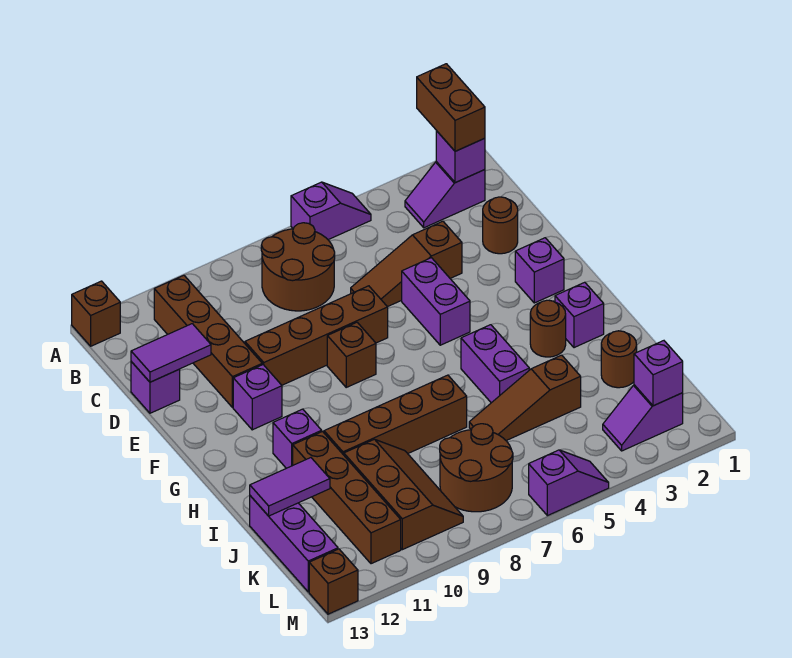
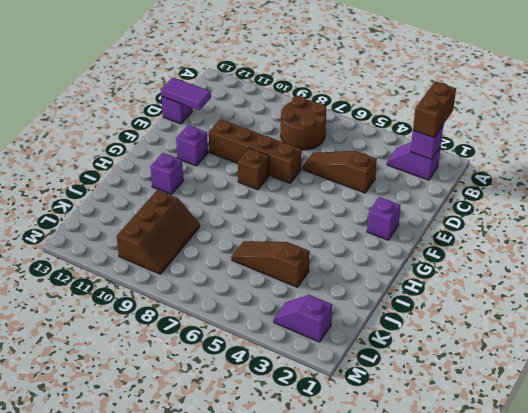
none -> purple 1x2 slope [291,182,371,240]
none -> brown 1x1 brick [72,281,120,346]
none -> brown 1x4 brick [154,275,262,407]
none -> brown 1x1 round brick [483,197,518,254]

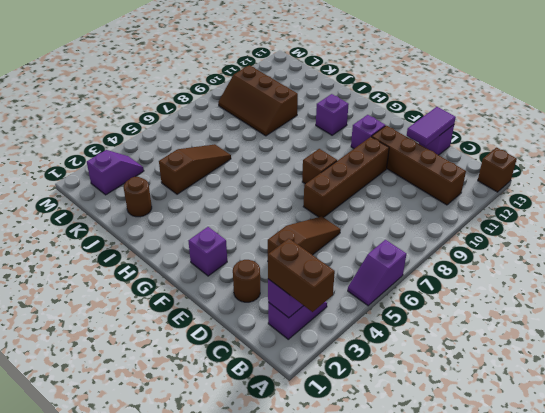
none -> brown 2x2 round brick [261,223,335,311]
none -> purple 1x2 brick [402,258,470,345]
none -> purple 1x1 brick [555,282,604,348]
none -> brown 1x1 round brick [530,300,566,357]

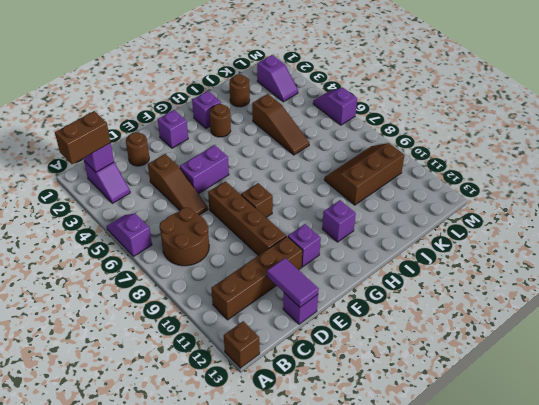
none -> purple 1x2 brick [461,325,529,403]
none -> brown 1x4 brick [324,375,467,455]
none -> brown 1x4 brick [293,431,401,564]
none -> purple 1x3 brick [250,496,338,592]

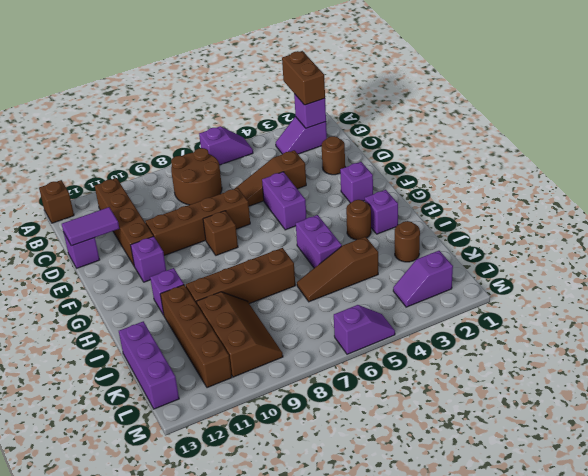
none -> brown 2x2 round brick [440,424,513,512]
none -> brown 1x1 brick [309,549,358,614]
none -> purple 1x2 tile [250,458,330,516]
none -> purple 1x1 brick [634,341,683,406]

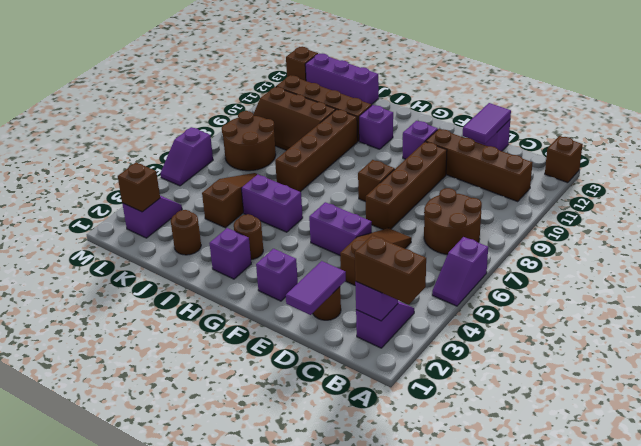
purple 1x2 tile [286,261,346,315] -> purple 1x2 tile moved to [250,458,330,516]
brown 1x1 brick [118,162,160,212] -> purple 1x1 brick [634,341,683,406]

